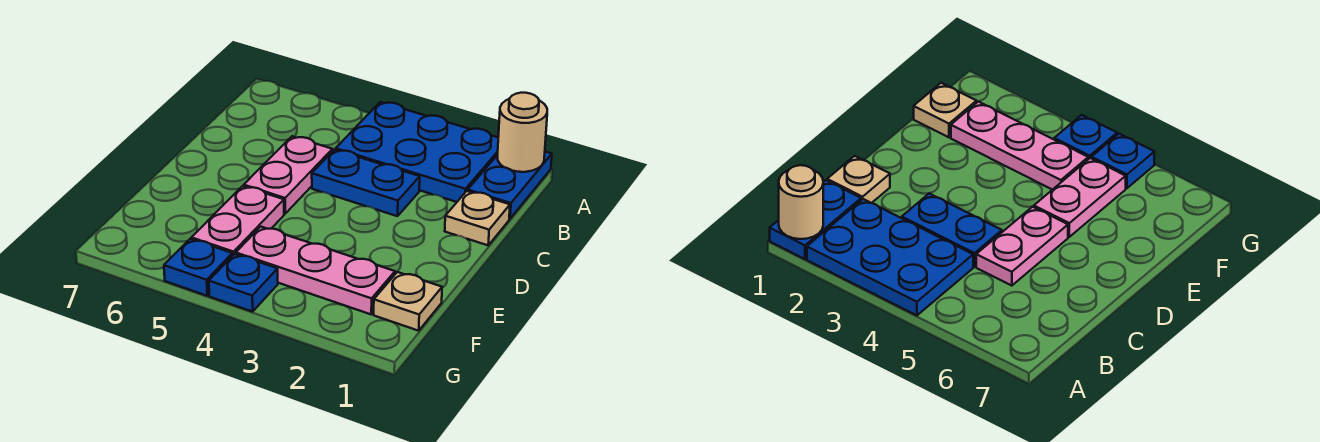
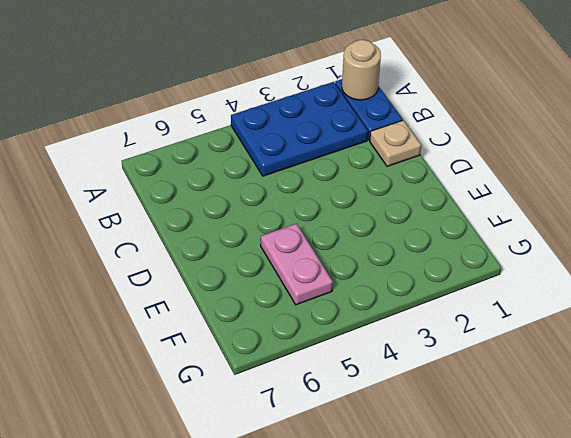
none -> blue 1x2 plate [312,150,420,216]
none -> pink 1x2 plate [244,136,332,214]

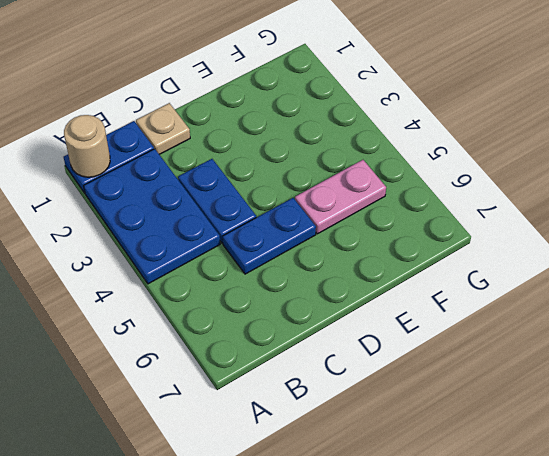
blue 1x2 plate [223,198,316,274] -> pink 1x2 plate [244,136,332,214]
none -> tan 1x1 plate [374,272,442,331]
none -> pink 1x3 plate [236,227,395,314]

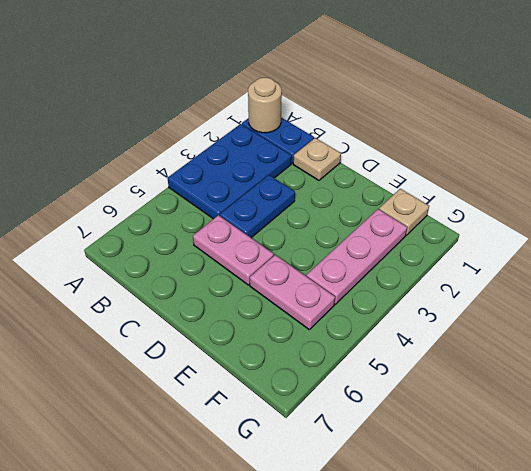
none -> blue 1x1 plate [209,254,278,312]
none -> blue 1x1 plate [164,239,232,296]

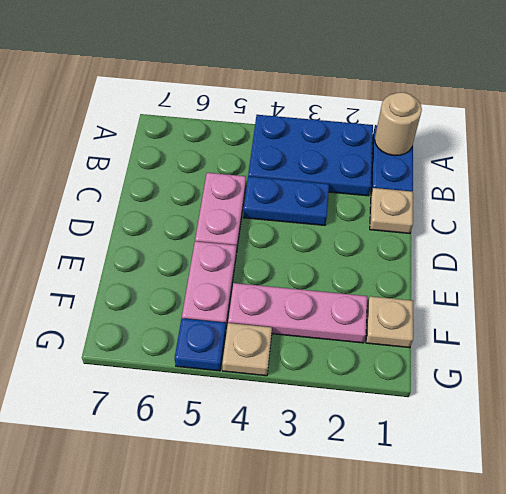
tan 1x1 plate [222,323,272,376] -> blue 1x1 plate [209,254,278,312]

